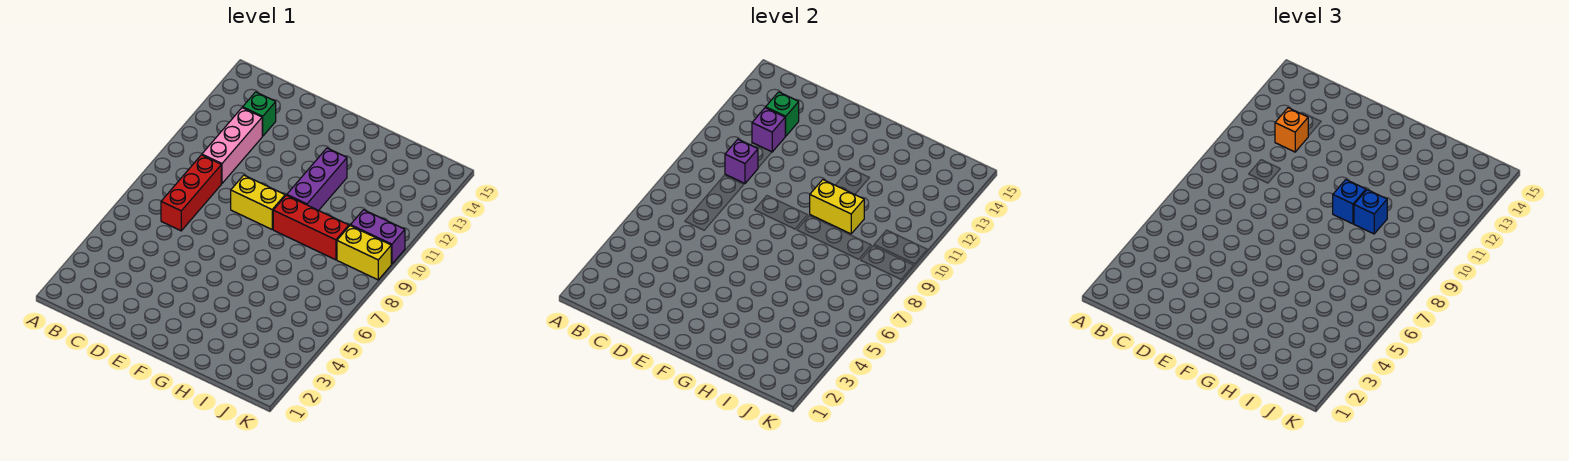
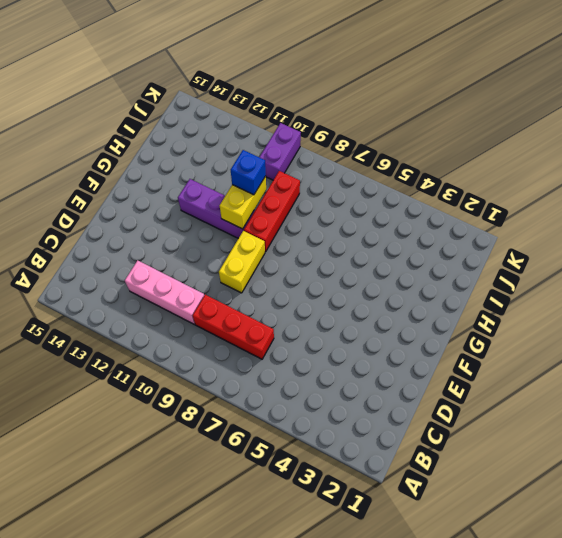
none -> green 1x1 brick [243,92,276,136]
none -> yellow 1x2 brick [337,226,391,280]
none -> purple 1x1 brick [725,139,758,183]

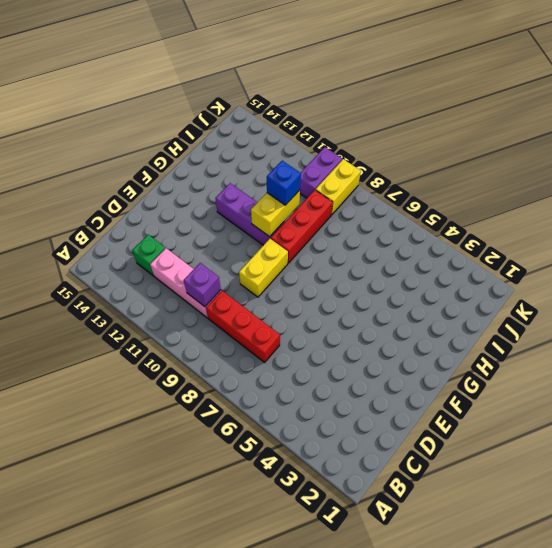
none -> purple 1x1 brick [752,108,785,152]
none -> green 1x1 brick [766,92,799,136]
none -> orange 1x1 brick [1275,108,1308,152]

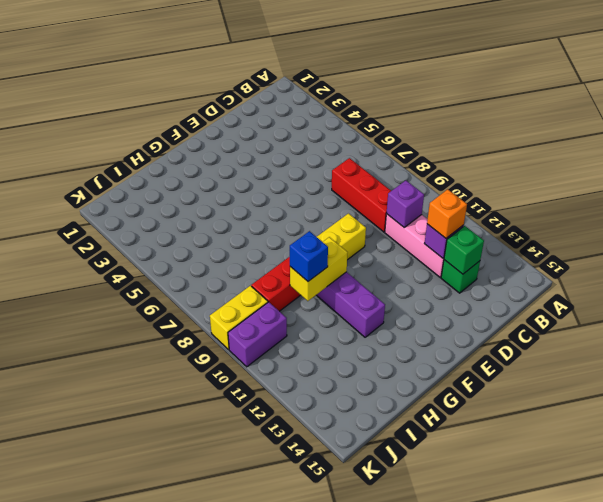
none -> blue 1x1 brick [1333,180,1366,224]

